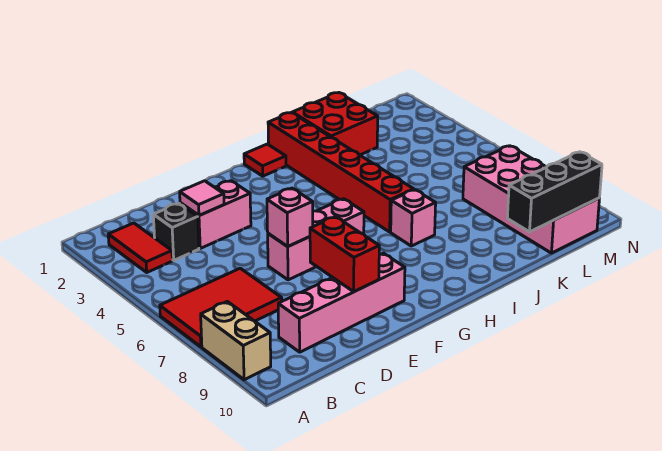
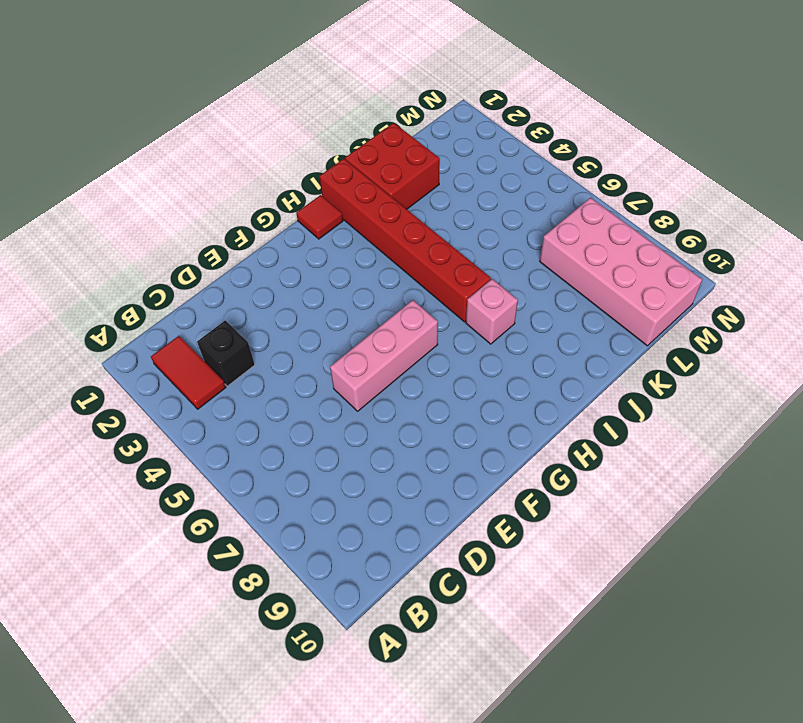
none -> red 2x3 tile [160,268,282,347]
none -> tan 1x2 brick [201,301,271,380]
none -> pink 1x4 brick [278,253,405,352]

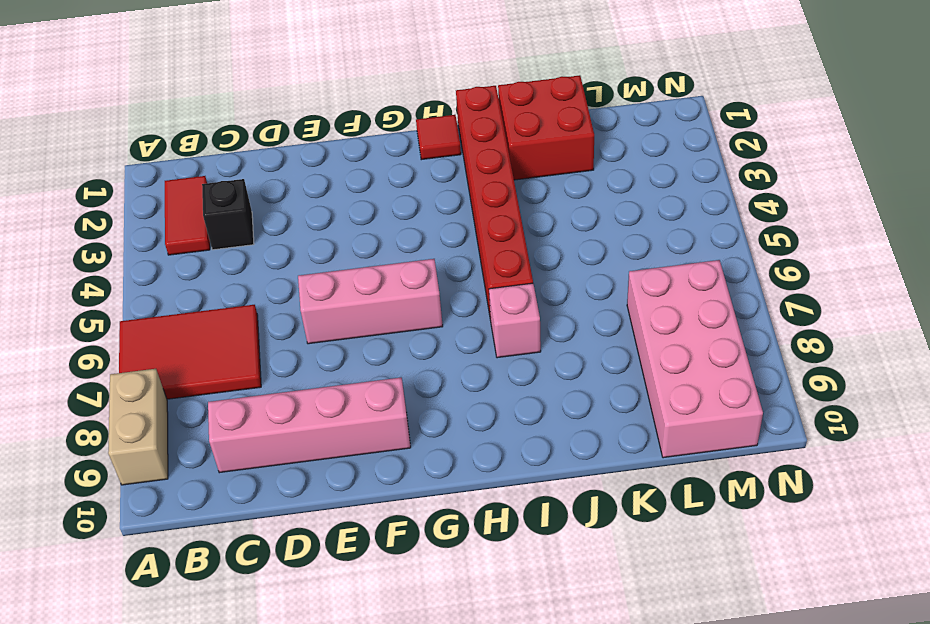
none -> pink 1x2 brick [180,181,251,248]
none -> pink 1x1 tile [180,181,224,215]
none -> pink 1x1 brick [267,188,313,246]

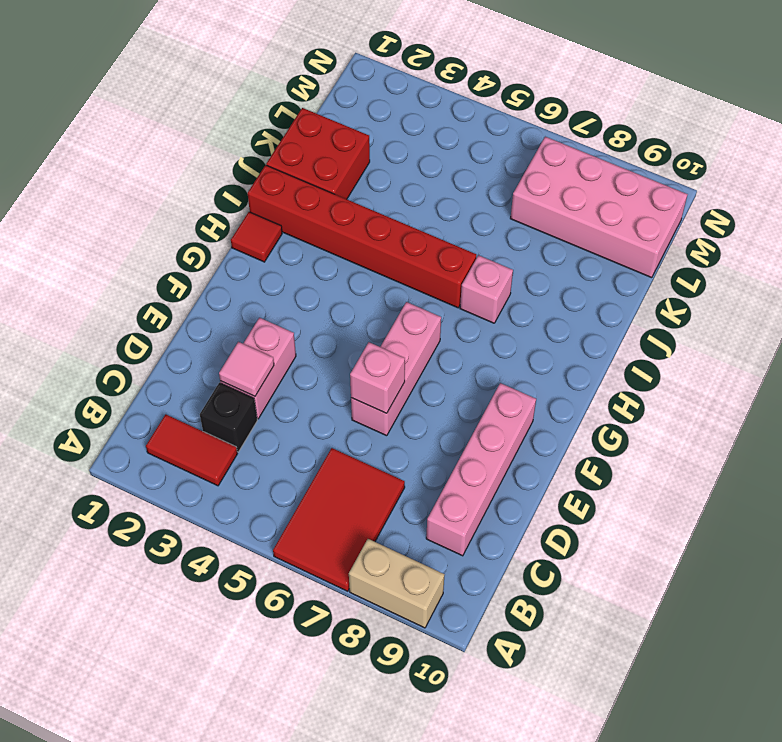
none -> red 1x2 brick [310,217,379,292]
none -> black 1x3 brick [507,152,602,232]

